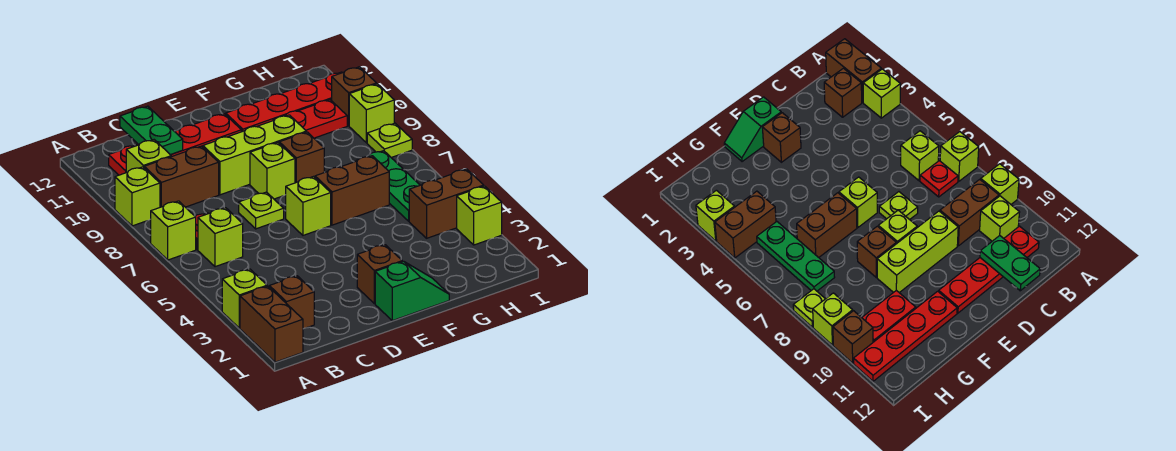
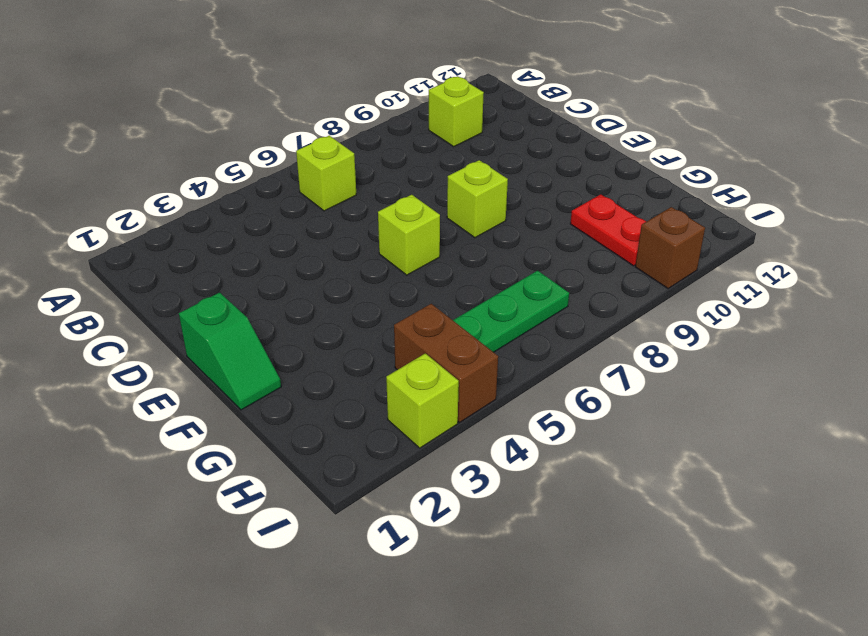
none -> brown 1x2 brick [240,286,303,362]
none -> lime 1x1 brick [222,269,267,328]
none -> lime 1x1 brick [151,201,196,260]

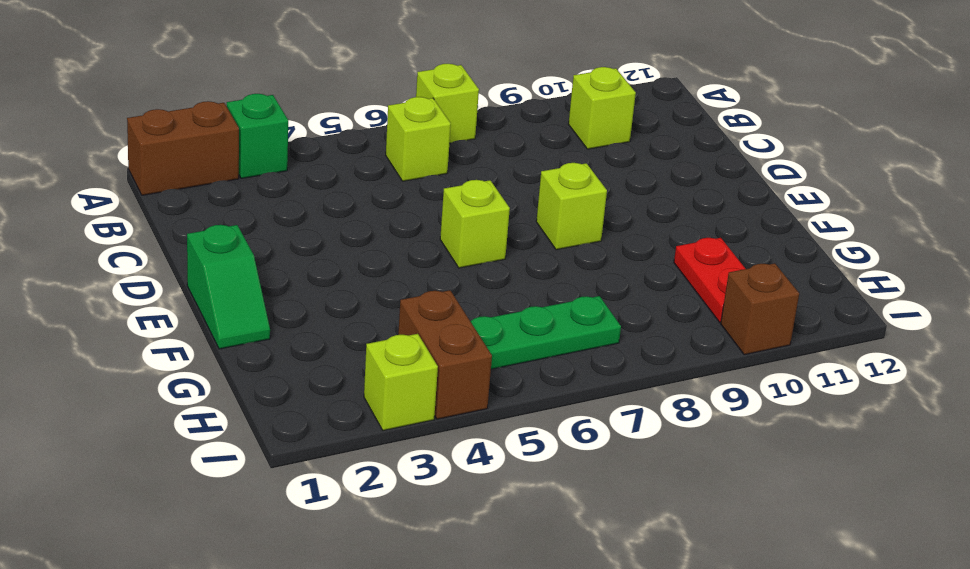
green 1x1 brick [227,94,288,179] -> lime 1x1 brick [222,269,267,328]
none -> lime 1x1 brick [115,167,160,226]
none -> brown 1x1 brick [269,276,314,329]
none -> red 1x1 plate [920,161,958,197]

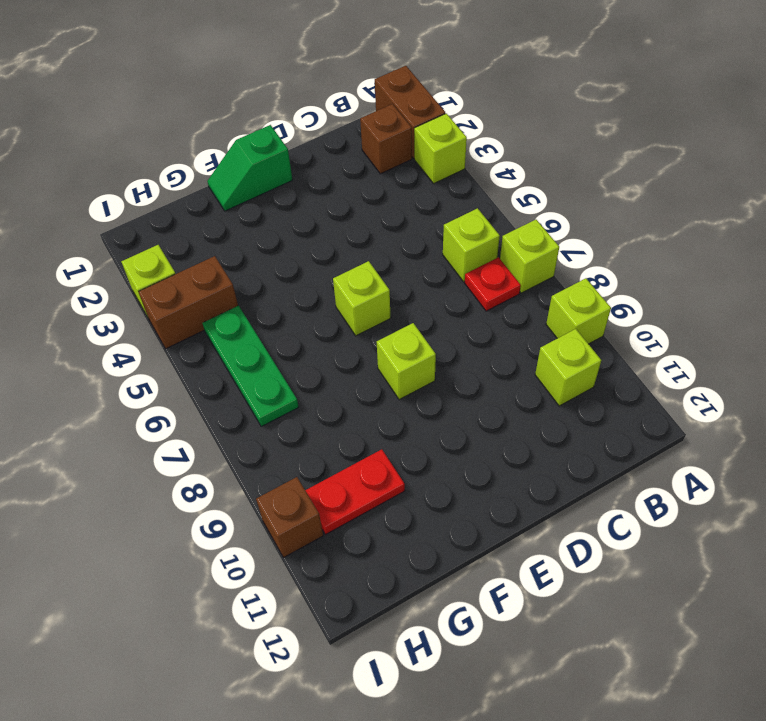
none -> brown 1x2 brick [144,146,219,207]
none -> red 1x4 plate [109,114,241,175]
none -> lime 1x1 plate [239,192,284,229]

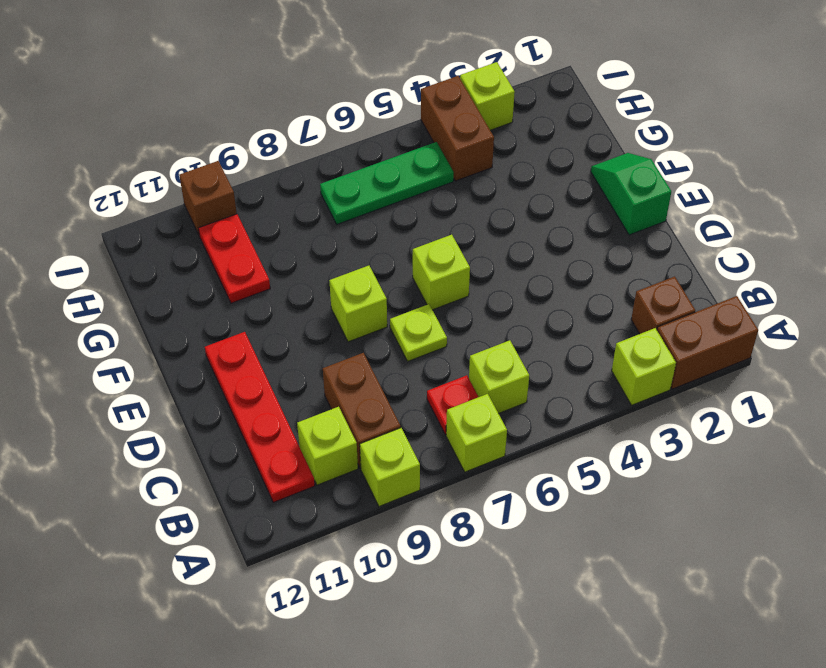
none -> lime 1x3 brick [203,115,306,195]
none -> brown 1x1 brick [357,245,402,304]
none -> brown 1x2 brick [315,156,389,225]

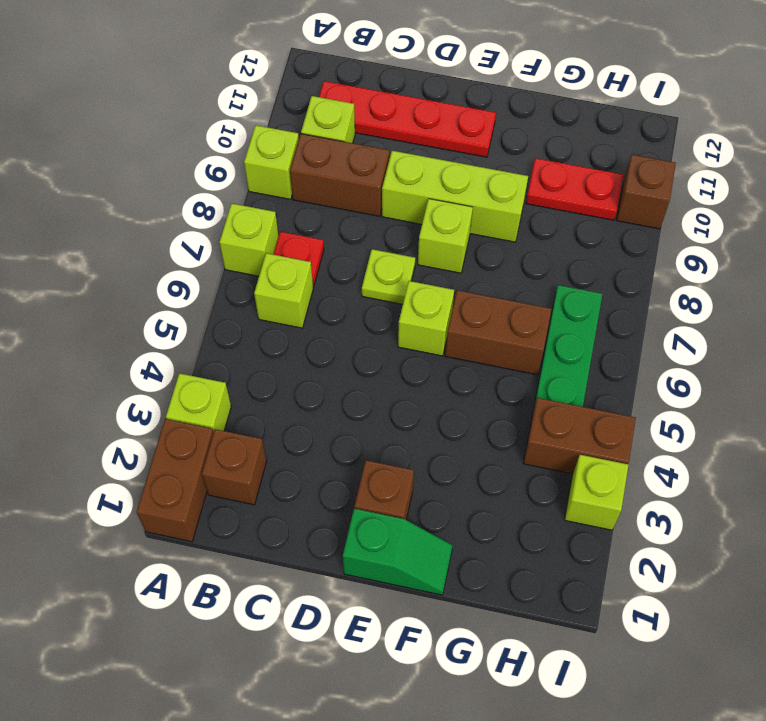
none -> brown 1x1 brick [279,132,324,183]
none -> red 1x4 plate [226,72,342,132]
none -> lime 1x1 plate [367,123,412,158]

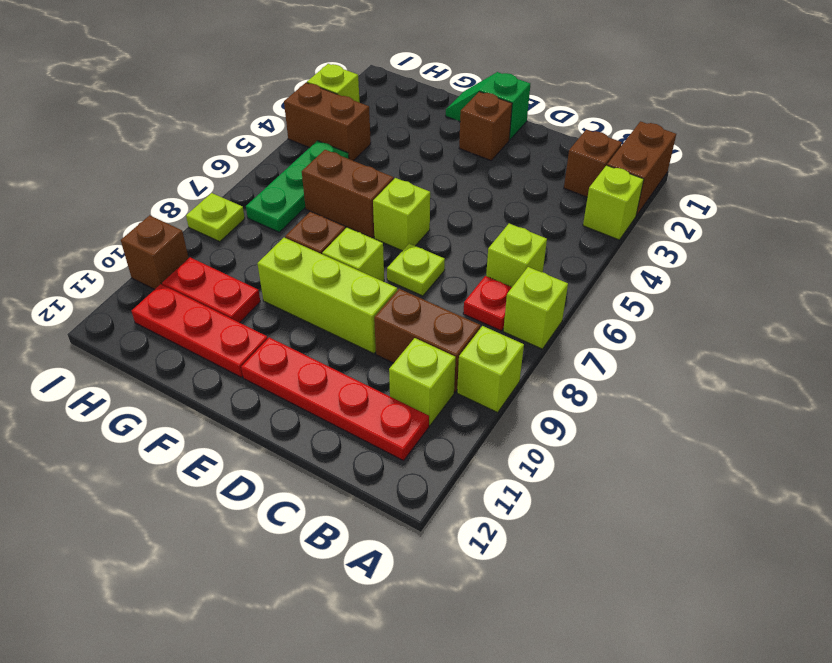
red 1x3 plate [132,284,268,377] -> red 1x4 plate [226,72,342,132]
none -> lime 1x1 brick [349,84,394,143]
none -> green 1x2 plate [120,106,183,155]

